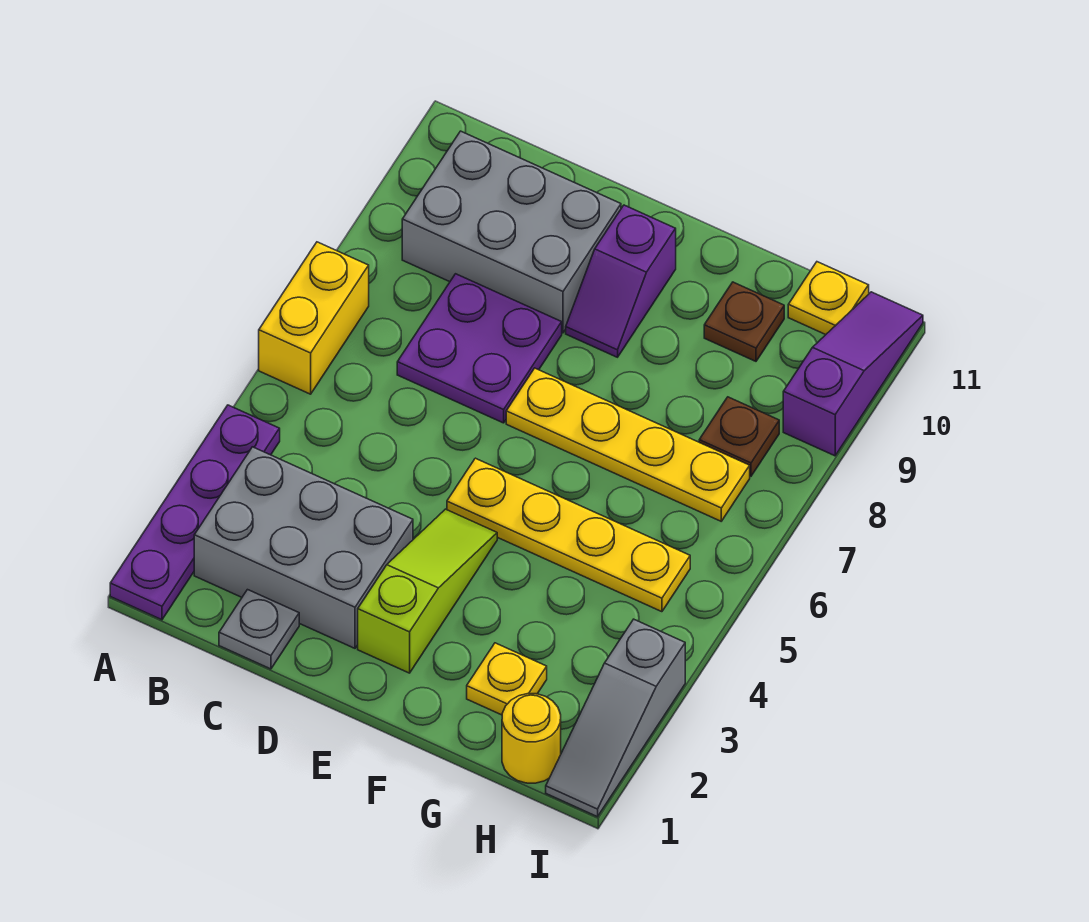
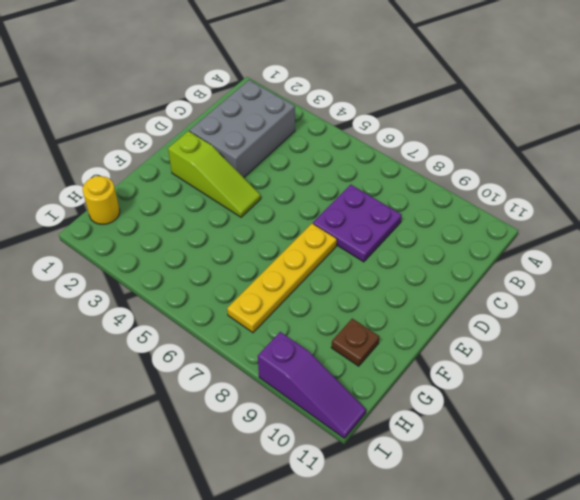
none -> purple 1x4 plate [110,405,280,620]
none -> yellow 1x2 brick [259,242,369,394]
none -> grey 2x3 brick [402,131,621,333]

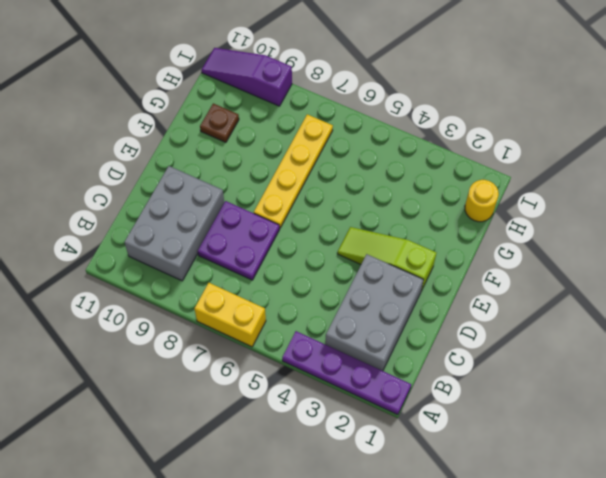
none -> grey 1x1 plate [219,590,299,669]
none -> yellow 1x4 plate [447,458,690,612]
none -> purple 1x2 slope [566,205,676,357]

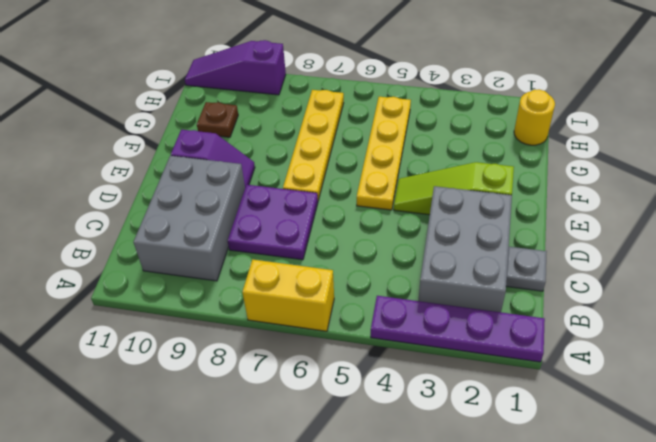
none -> yellow 1x1 plate [467,643,547,715]
none -> brown 1x1 plate [699,397,779,476]
none -> yellow 1x1 plate [788,262,869,335]

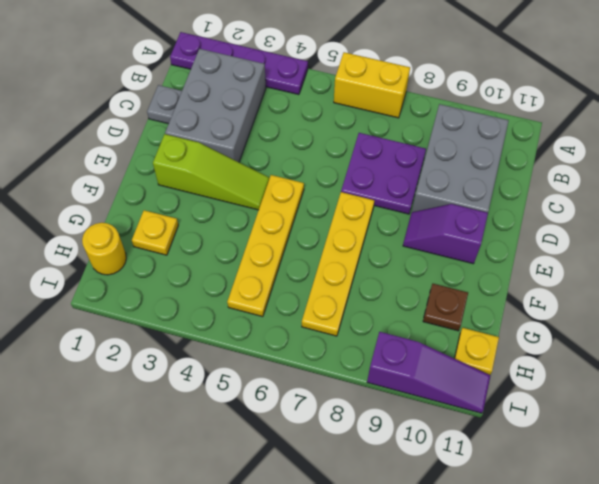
none -> brown 1x1 plate [699,397,779,476]
none -> grey 1x3 slope [546,619,685,817]

